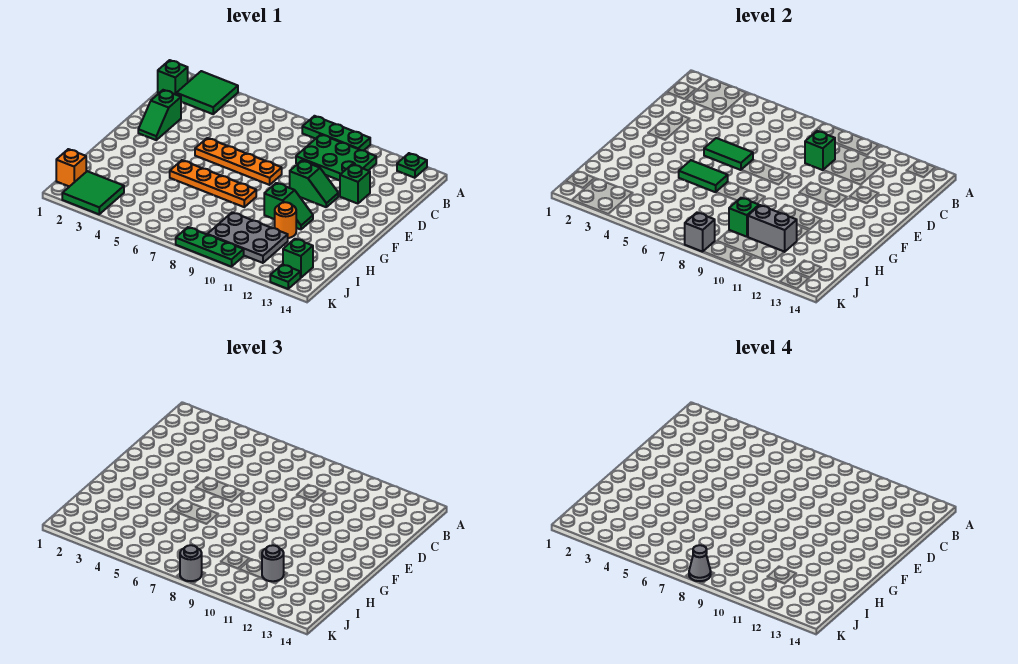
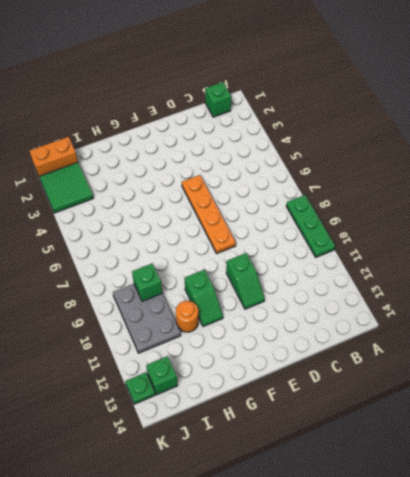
orange 1x2 brick [30,137,78,176] -> orange 1x1 brick [56,149,86,187]
none -> green 2x2 tile [176,71,238,114]
none -> green 1x1 plate [397,153,427,178]
none -> green 2x3 plate [296,135,376,180]

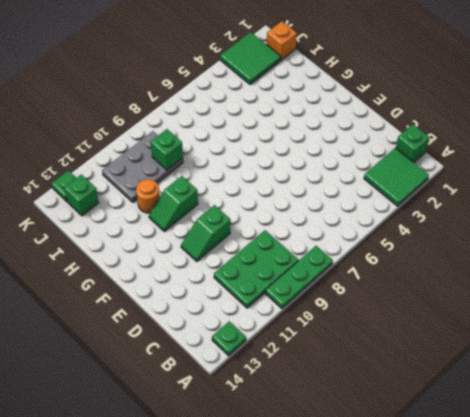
none -> green 1x2 slope [138,90,181,140]
none -> green 1x1 brick [340,164,370,204]
none -> orange 1x4 plate [195,138,282,185]

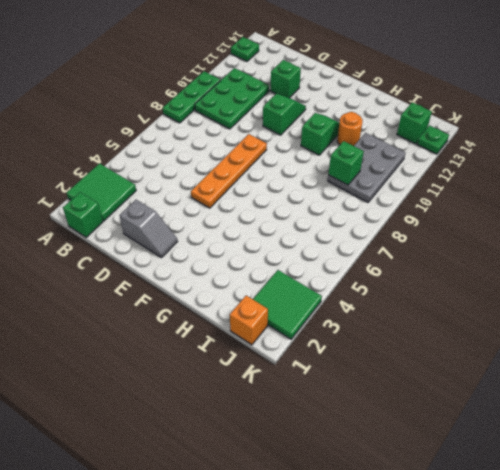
grey 1x2 slope [120,200,177,257] -> green 1x2 slope [138,90,181,140]
none -> orange 1x4 plate [170,160,256,207]
none -> green 1x3 plate [176,227,244,267]
none -> green 1x1 brick [805,131,835,170]

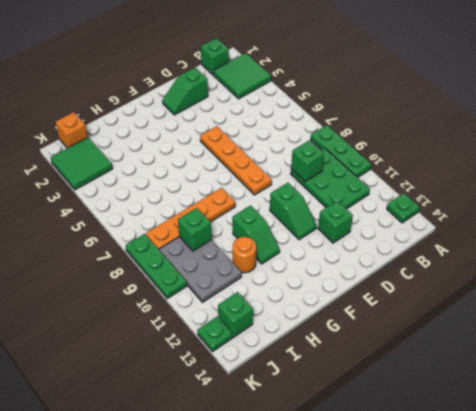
orange 1x4 plate [146,188,235,251] -> orange 1x4 plate turned to [170,160,256,207]
none -> green 1x2 tile [704,138,753,170]
none -> green 1x2 tile [679,160,728,192]
none -> grey 1x2 brick [748,205,797,252]

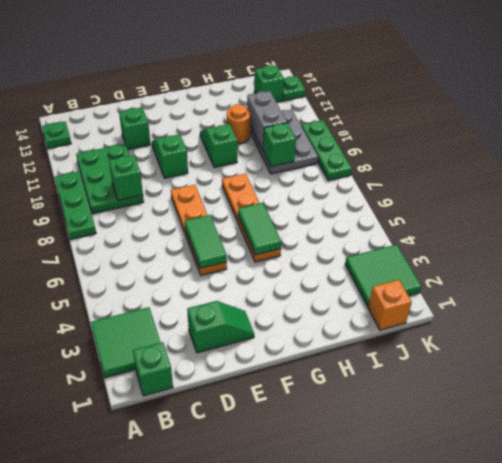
none -> grey 1x1 brick [685,213,715,252]
none -> grey 1x1 round brick [262,545,284,581]
none -> grey 1x1 round brick [180,545,202,581]

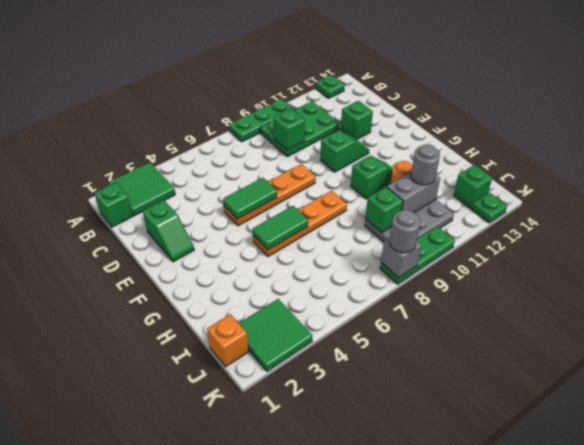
none -> grey 1x1 cone [689,545,711,581]

